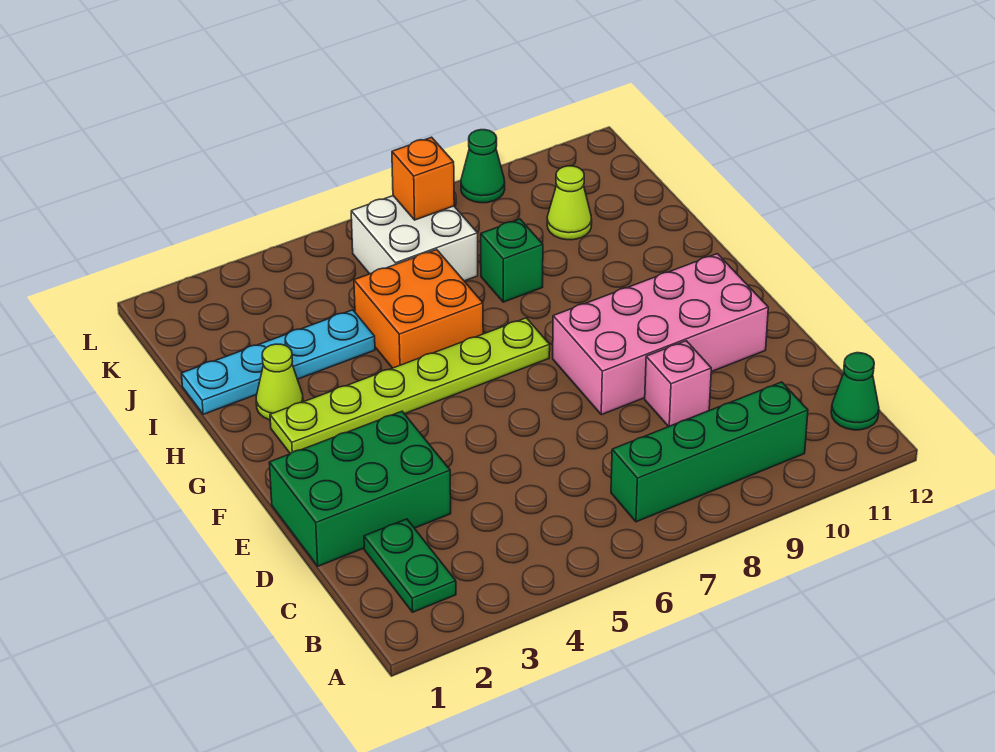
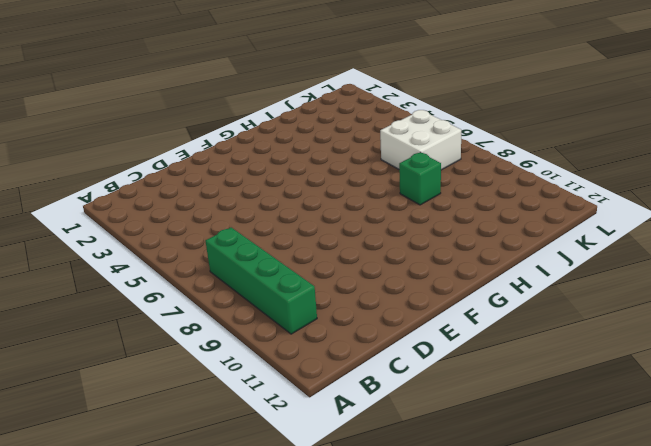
none -> green 1x2 plate [364,519,456,612]
none -> green 1x1 cone [831,353,879,430]
none -> green 2x3 brick [269,411,451,566]

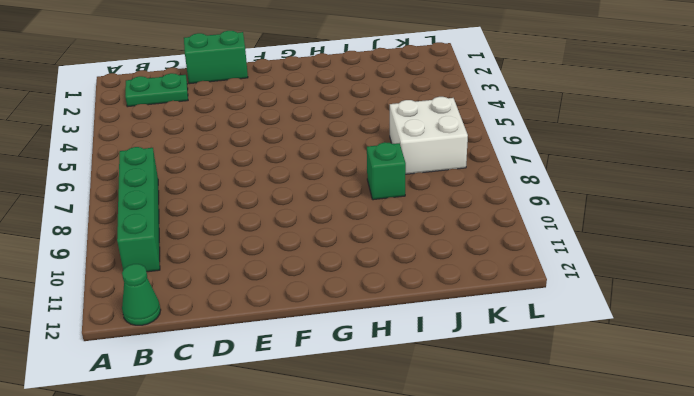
green 1x2 brick [184,31,248,84] -> green 2x3 brick [269,411,451,566]
none -> pink 1x1 brick [645,341,711,427]
none -> pink 2x4 brick [553,254,768,415]
none -> lime 1x6 plate [270,318,550,453]

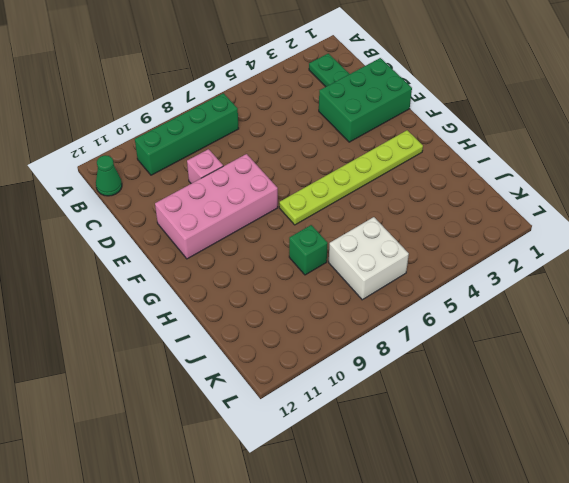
none -> lime 1x1 cone [256,344,303,420]
none -> orange 2x2 brick [354,250,483,368]
none -> cyan 1x4 plate [181,310,375,414]

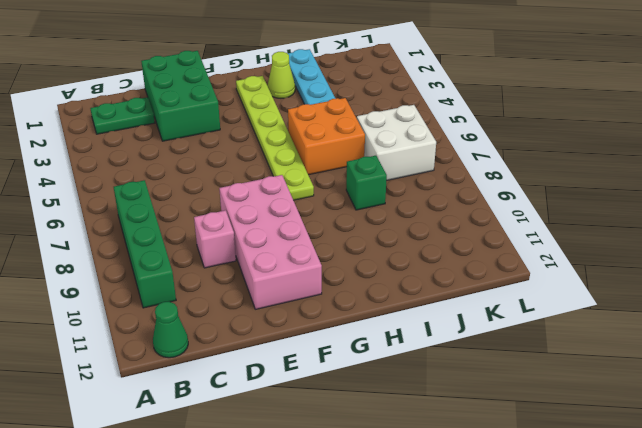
none -> lime 1x1 cone [547,166,592,240]
none -> green 1x1 cone [461,130,505,203]
none -> orange 1x1 brick [392,137,454,220]

